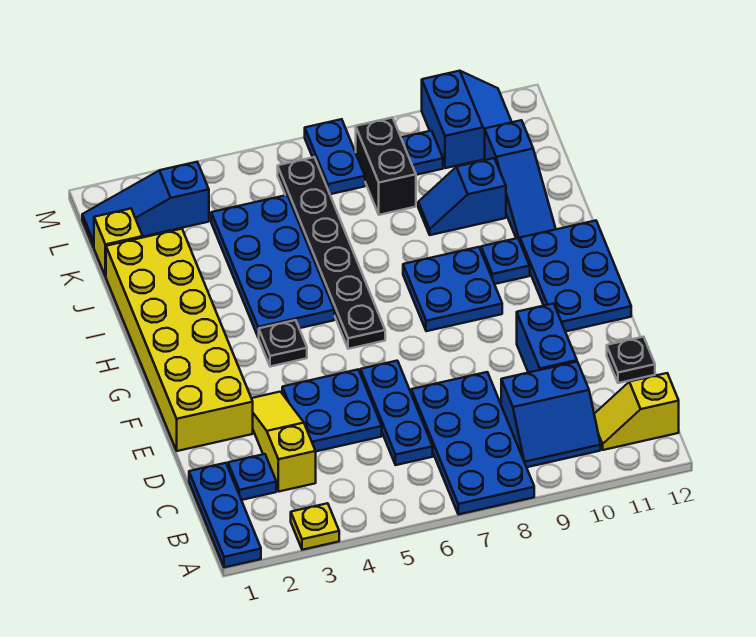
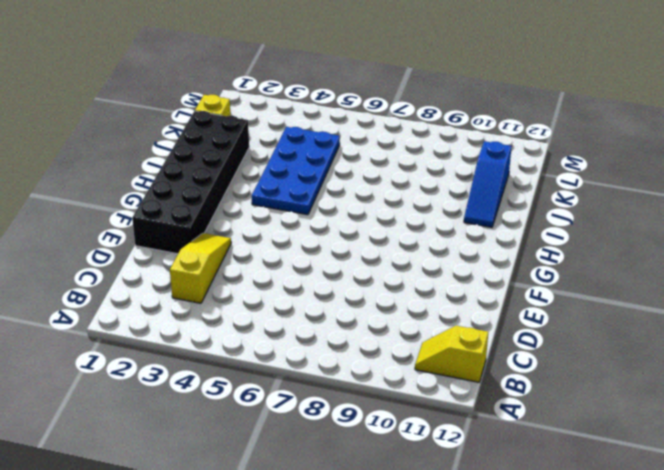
black 2x6 brick [132,111,249,254] -> yellow 2x6 brick [106,229,253,451]
none -> blue 1x3 plate [189,463,261,567]
none -> yellow 1x1 plate [291,503,339,550]
none -> blue 2x4 plate [411,372,534,514]

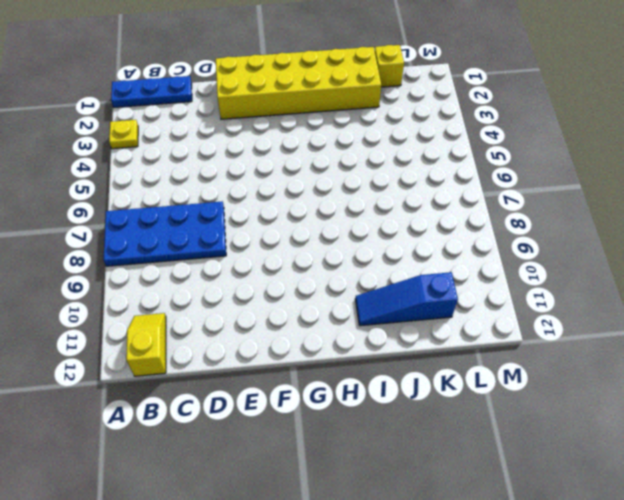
none -> blue 2x2 slope [501,362,601,467]
none -> blue 1x1 plate [228,454,276,500]
none -> yellow 1x3 slope [251,392,316,492]

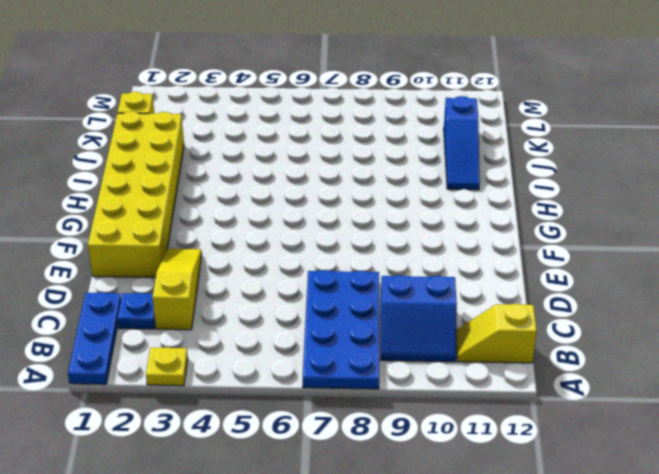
none -> blue 1x3 plate [360,361,433,465]
none -> blue 2x2 plate [282,370,382,451]
none -> blue 1x2 brick [517,303,577,373]

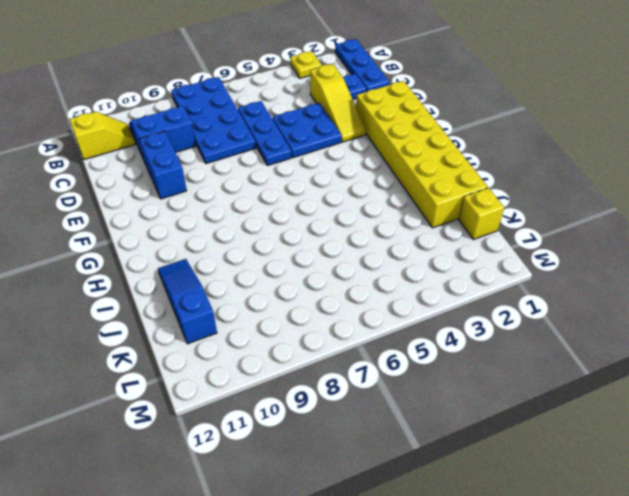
none -> black 1x1 plate [607,337,655,383]
none -> blue 2x3 plate [520,221,631,332]
none -> black 1x1 plate [259,320,307,367]

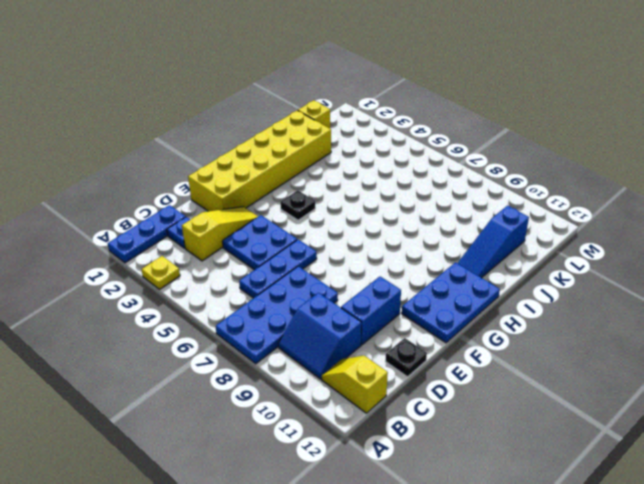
none -> black 1x6 plate [278,157,385,349]
none -> blue 2x2 plate [403,247,502,331]
none -> blue 2x4 plate [211,195,334,337]

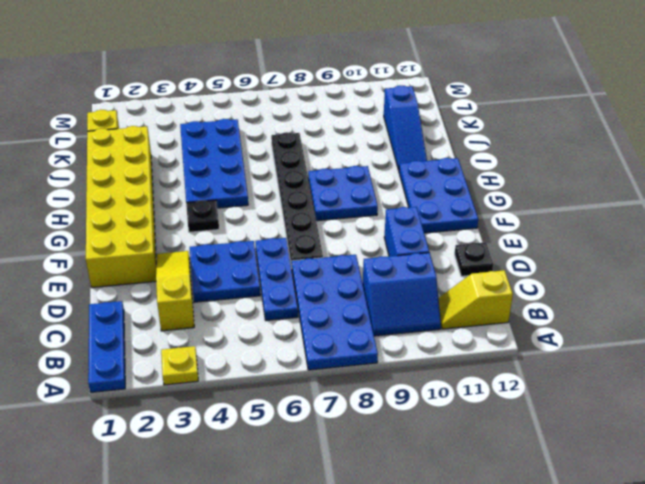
black 1x6 plate [271,132,323,267] -> black 1x6 plate moved to [278,157,385,349]
none -> blue 1x1 plate [228,454,276,500]
none -> blue 1x1 plate [481,238,530,284]
none -> blue 1x2 slope [418,158,506,235]

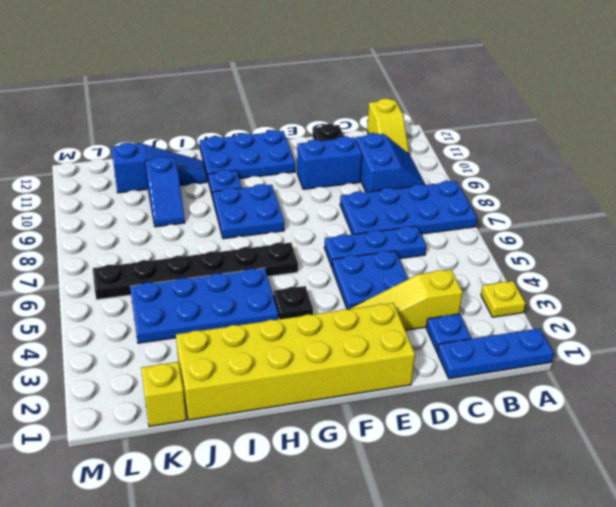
none -> black 1x2 brick [356,118,416,215]
none -> blue 1x3 slope [82,162,209,247]
none -> blue 1x2 plate [305,119,365,194]

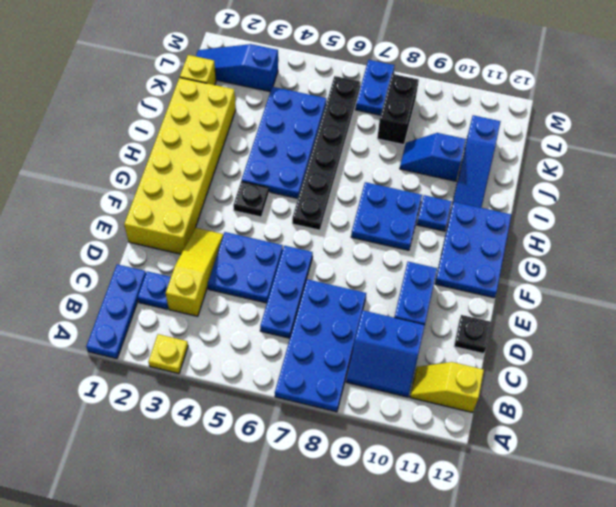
none -> blue 1x1 plate [401,131,443,175]
none -> blue 2x2 slope [422,71,512,168]

